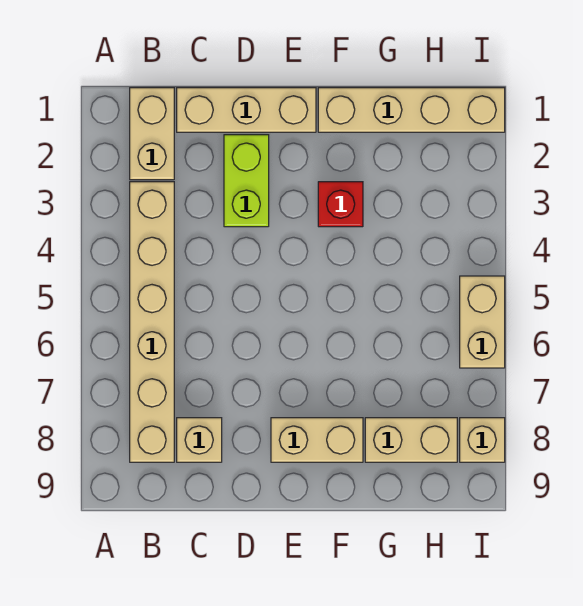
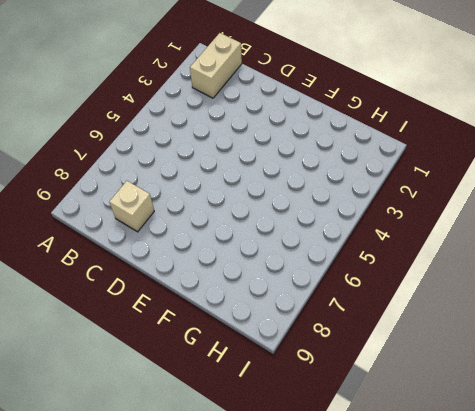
none -> tan 1x6 brick [130,182,174,462]
none -> tan 1x3 brick [177,88,316,132]

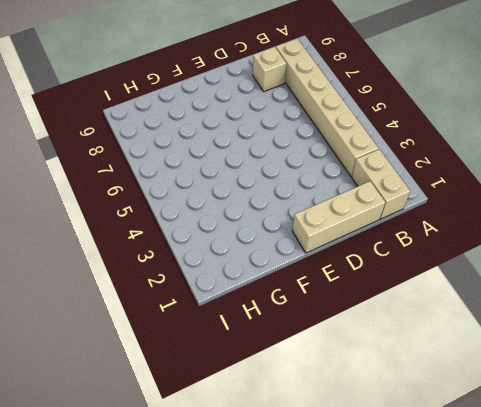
none -> lime 1x2 brick [224,135,269,227]
none -> tan 1x2 brick [271,418,363,462]

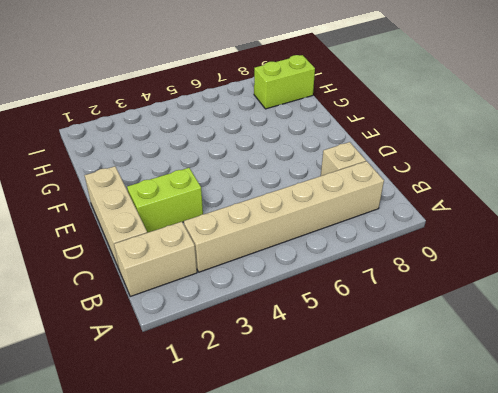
lime 1x2 brick [254,55,315,109] -> tan 1x2 brick [365,418,457,462]
none -> tan 1x2 brick [271,418,363,462]
none -> tan 1x4 brick [318,88,505,132]

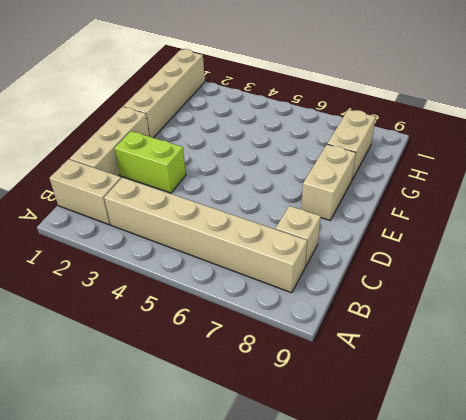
none -> red 1x1 brick [318,182,363,227]
none -> tan 1x2 brick [460,276,505,368]

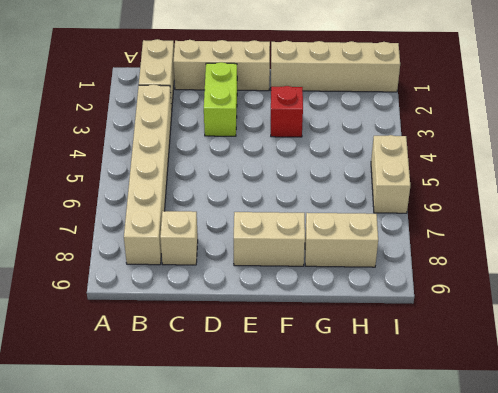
none -> tan 1x1 brick [460,418,505,462]

